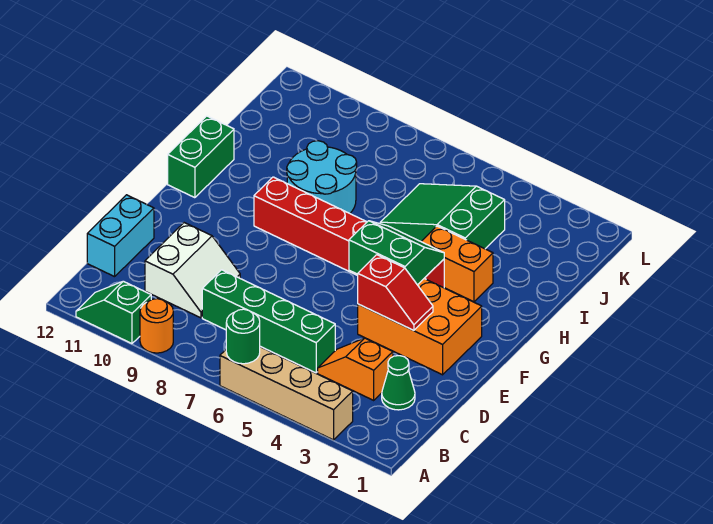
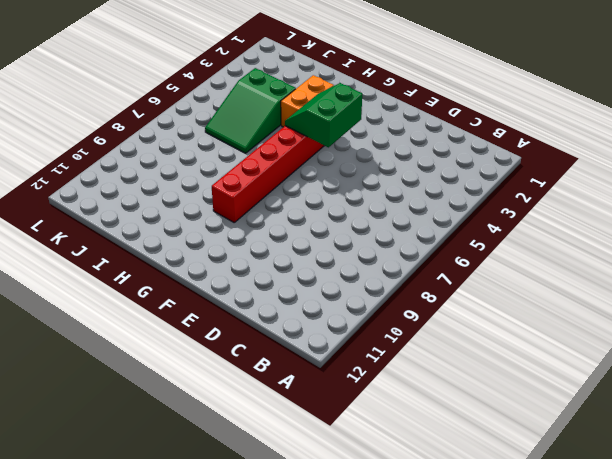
none -> tan 1x4 brick [220,347,353,440]
none -> orange 1x1 round brick [140,299,173,353]
none -> green 1x2 slope [76,281,151,343]

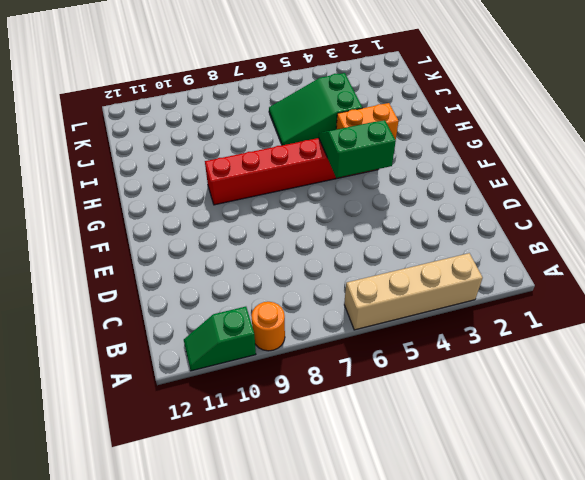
none -> green 1x1 cone [382,356,415,410]
none -> orange 1x2 slope [318,338,393,400]
none -> green 1x4 brick [202,270,335,373]

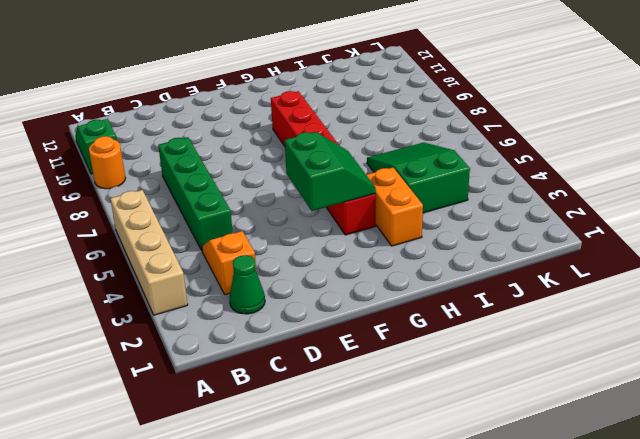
none -> white 2x2 slope [145,223,240,318]
none -> cyan 1x2 brick [87,195,154,277]
none -> orange 2x3 brick [358,279,482,375]

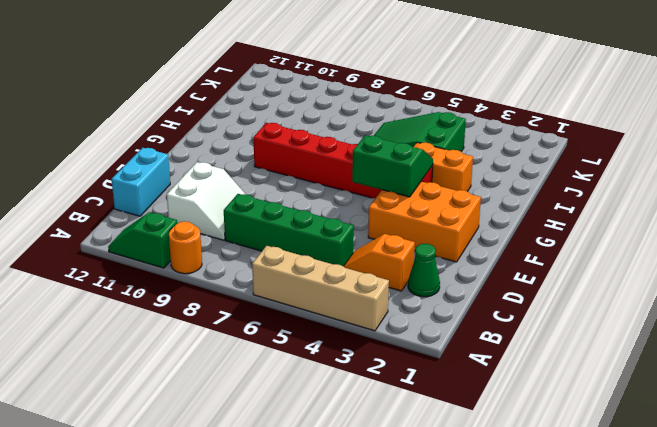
none -> green 1x2 brick [168,116,234,198]
none -> cyan 2x2 round brick [287,141,357,213]
none -> green 1x1 round brick [226,309,260,364]

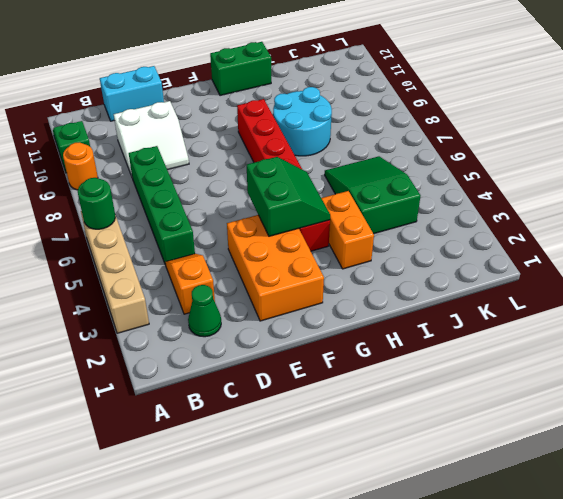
none -> red 1x2 slope [358,255,433,331]

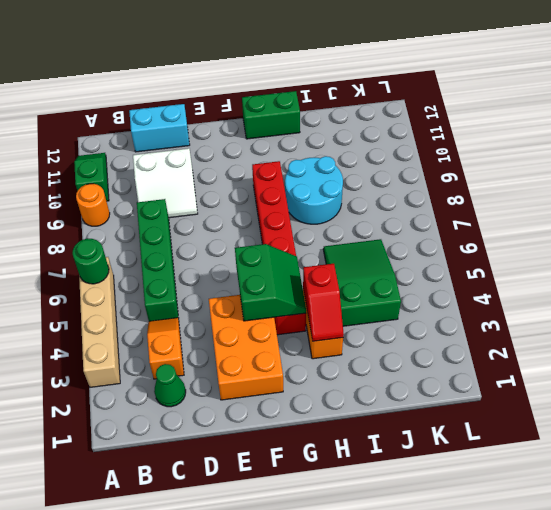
red 1x2 slope [303,264,344,341] -> red 1x2 slope moved to [358,255,433,331]

